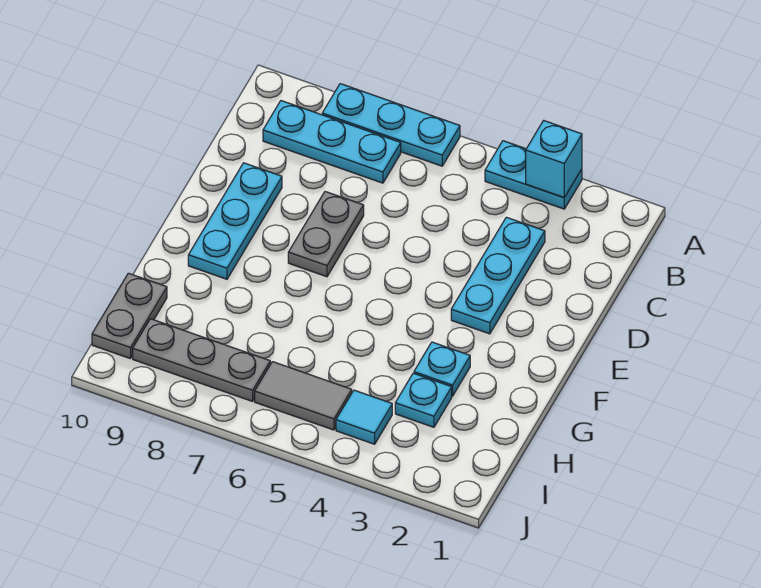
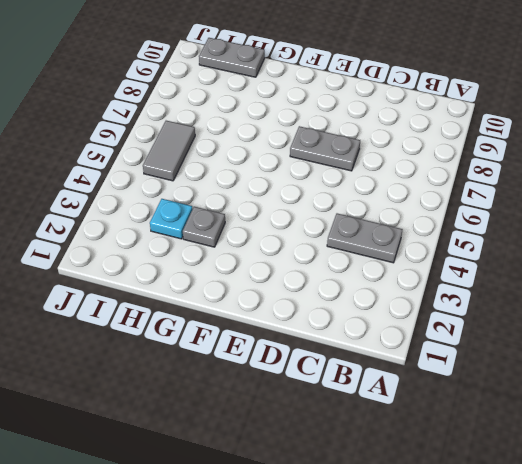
grey 1x2 plate [327,213,403,263] -> none
grey 1x1 plate [183,207,225,247] -> cyan 1x1 plate [414,342,470,396]
none -> cyan 1x2 plate [485,141,582,209]
none -> cyan 1x3 plate [322,84,460,166]
none -> cyan 1x3 plate [263,101,401,183]

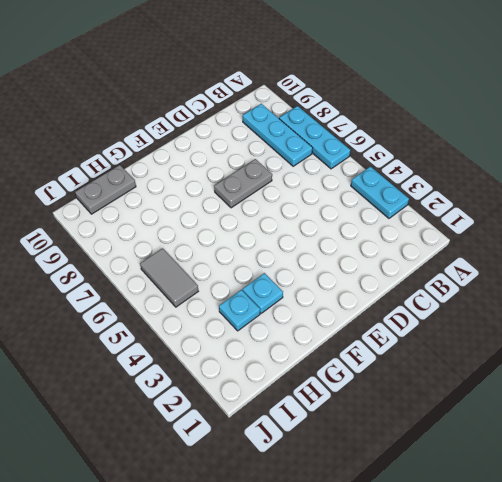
none -> cyan 1x3 plate [451,217,545,334]
none -> cyan 1x3 plate [188,163,282,279]
none -> cyan 1x1 tile [336,390,392,444]

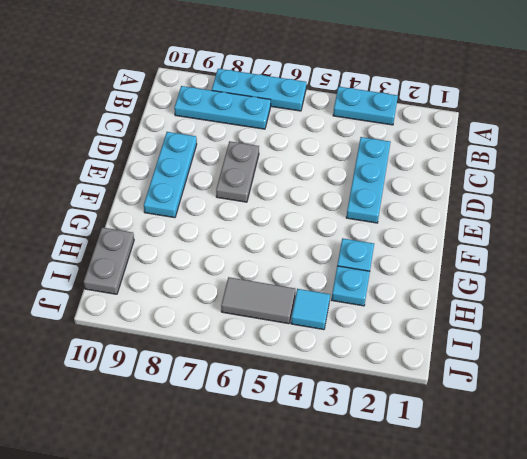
none -> grey 1x3 plate [133,319,270,401]
none -> cyan 1x1 brick [526,120,582,198]

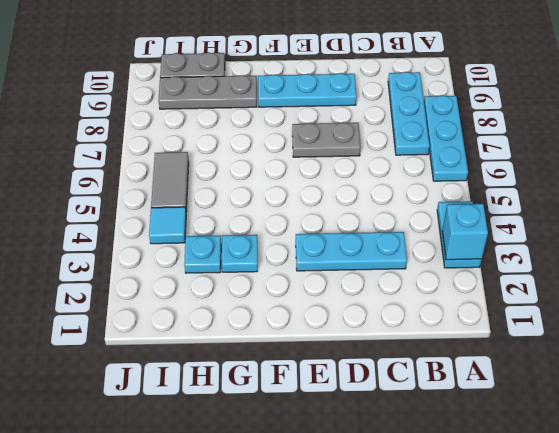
grey 1x3 plate [158,75,257,109] -> grey 1x3 plate turned to [133,319,270,401]

